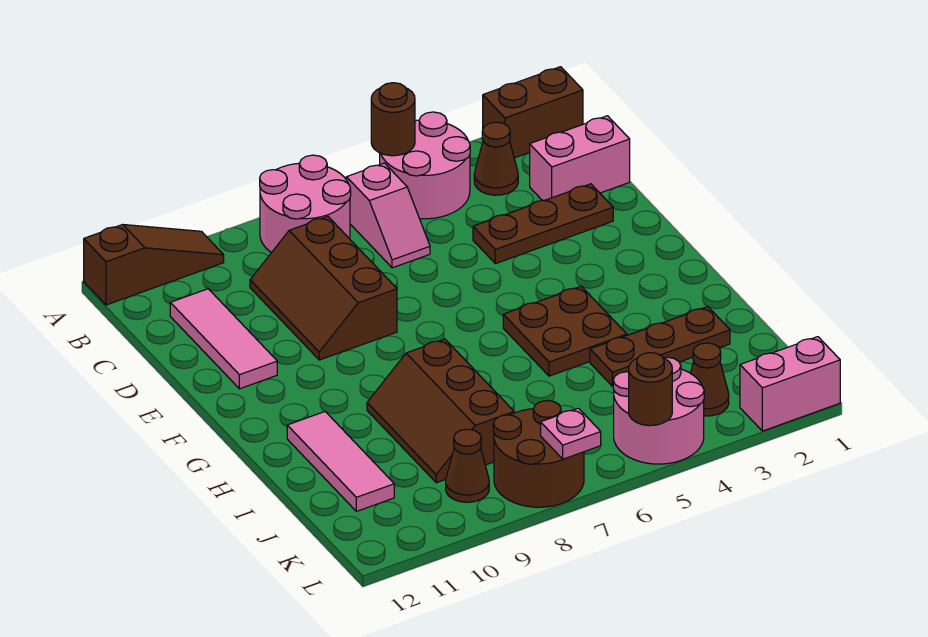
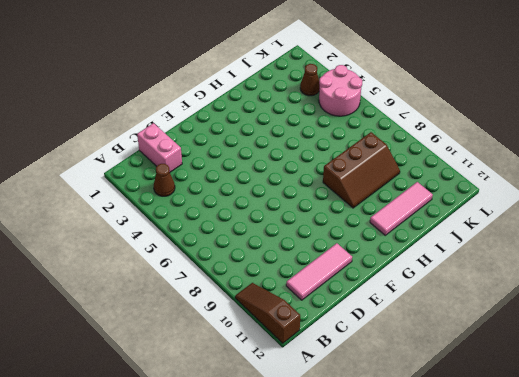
none -> brown 1x2 brick [483,67,583,158]
none -> pink 2x2 round brick [380,112,470,219]
none -> pink 2x2 round brick [260,155,351,253]

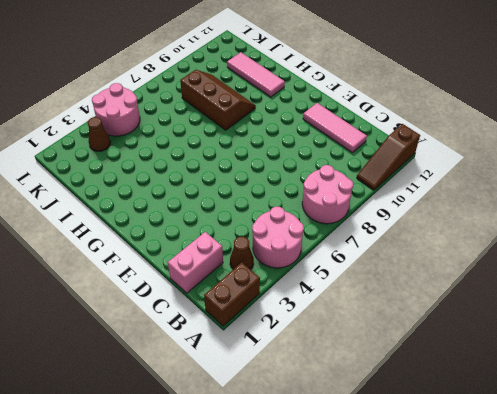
none -> pink 1x2 slope [346,163,430,268]
none -> brown 2x3 slope [250,217,397,360]
none -> brown 1x3 plate [473,184,613,264]

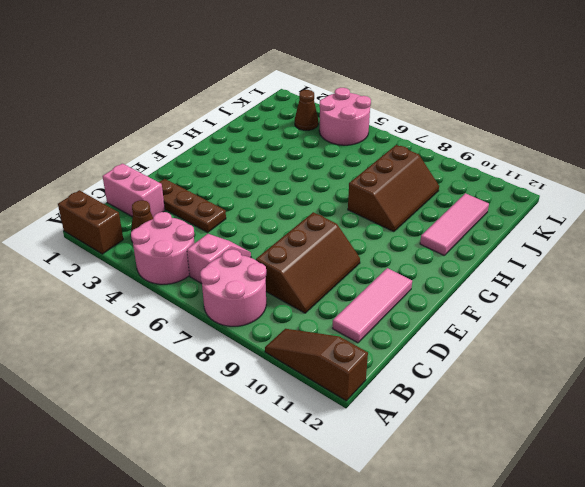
none -> brown 2x2 plate [503,286,627,376]
none -> brown 1x3 plate [590,306,730,386]
none -> brown 2x2 round brick [493,401,584,507]

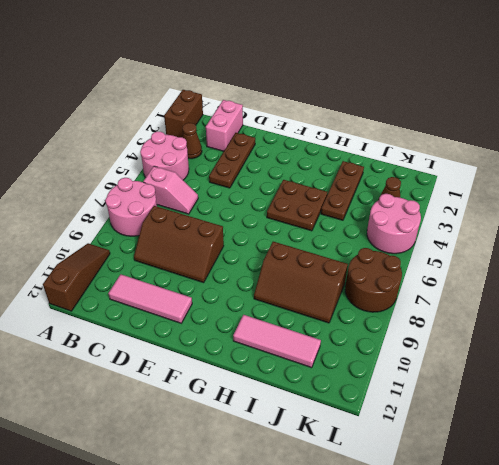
none -> brown 1x1 cone [446,429,489,502]
none -> pink 1x2 brick [740,337,840,431]
none -> brown 1x1 round brick [371,83,415,156]

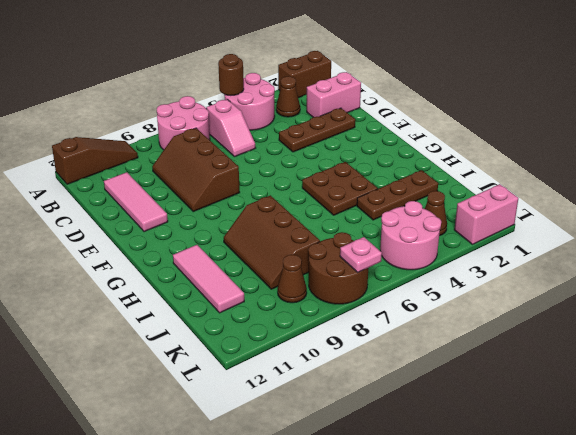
none -> brown 1x1 round brick [629,353,672,426]

